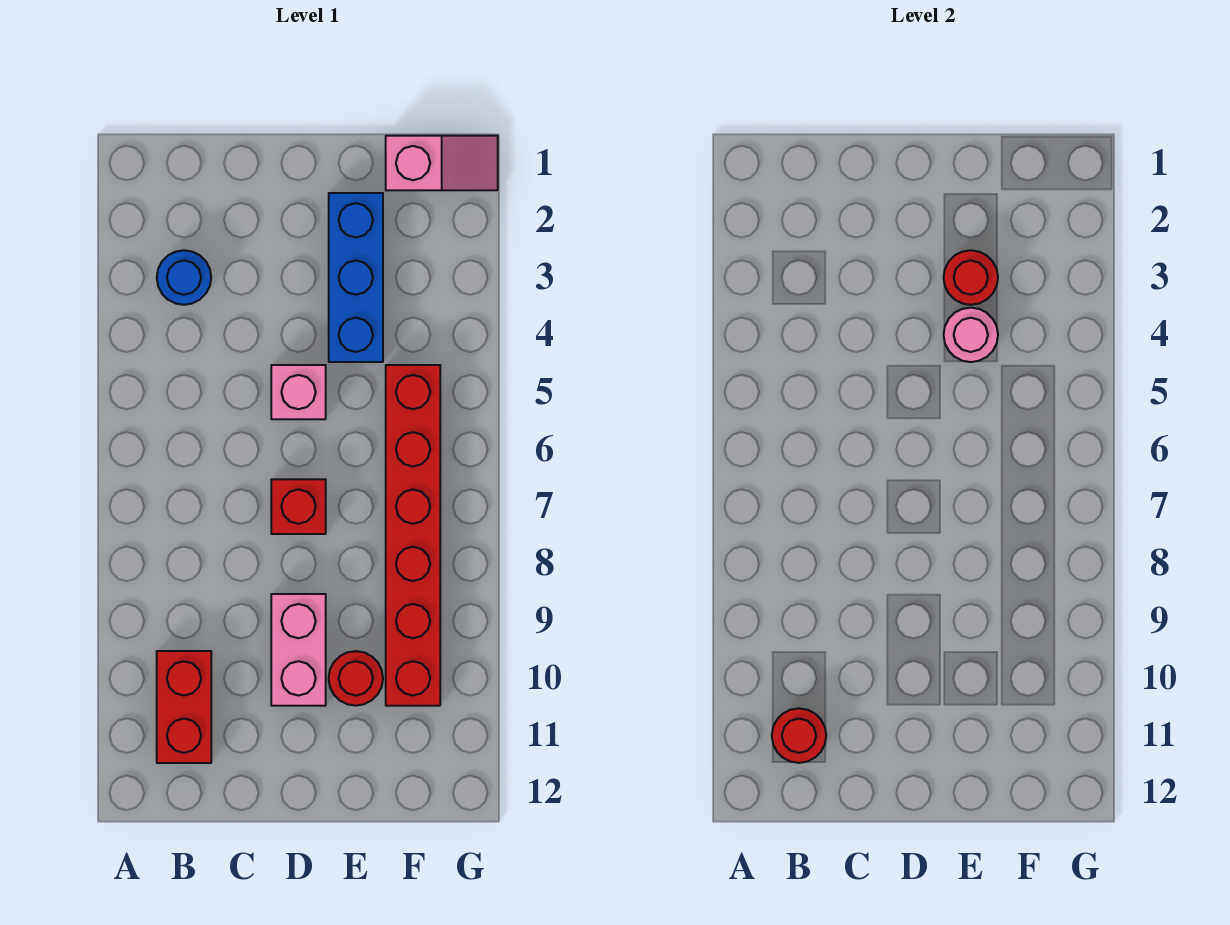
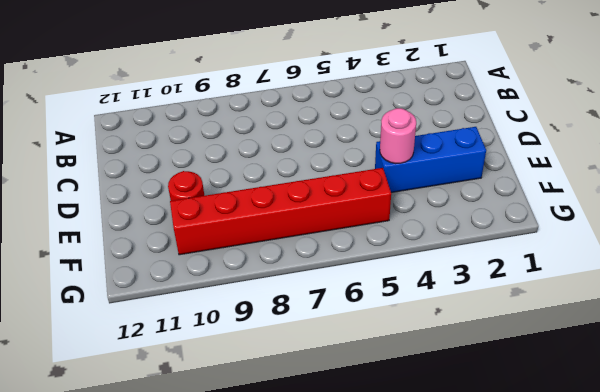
none -> blue 1x1 round brick [157,250,211,305]
none -> red 1x2 brick [157,651,211,763]
none -> pink 1x1 brick [271,365,326,419]

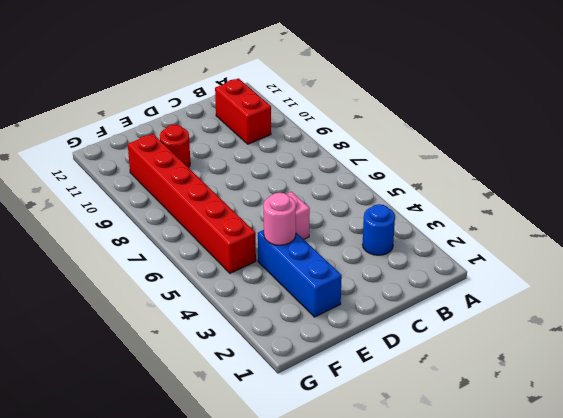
none -> red 1x1 brick [271,479,326,534]
none -> pink 1x2 brick [271,594,326,706]
none -> pink 1x2 slope [386,136,498,190]

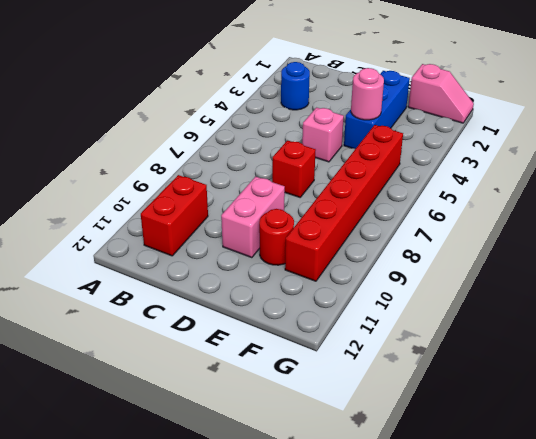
none -> red 1x1 round brick [772,708,826,763]
none -> red 1x1 round brick [944,250,998,305]

